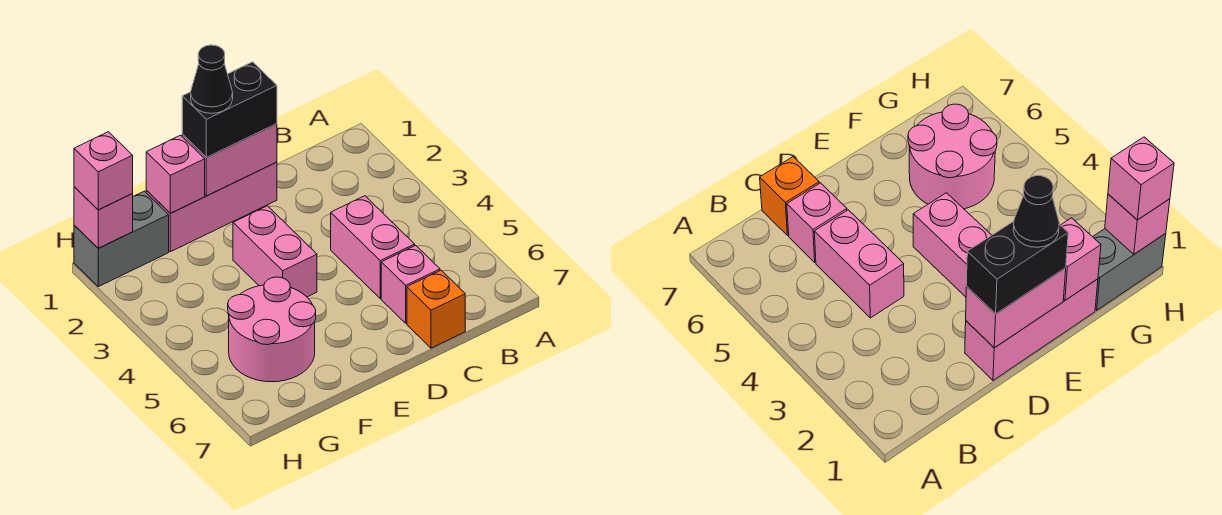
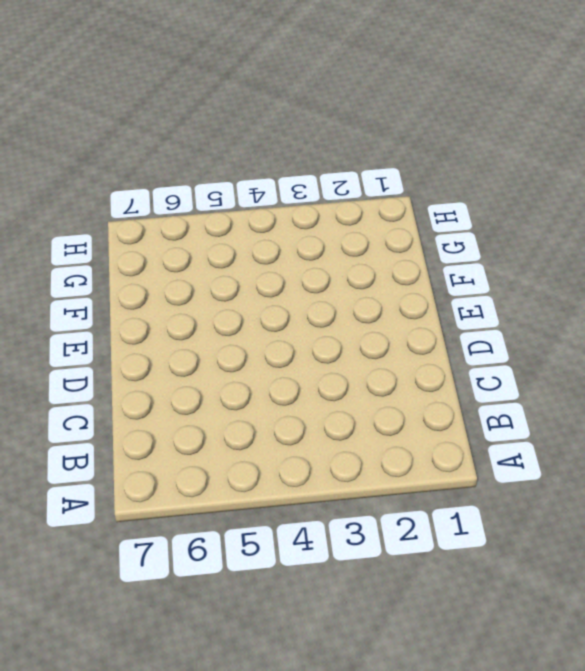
none -> pink 1x2 brick [331,196,415,298]
none -> pink 1x1 brick [381,245,440,323]
none -> orange 1x1 brick [407,270,465,348]

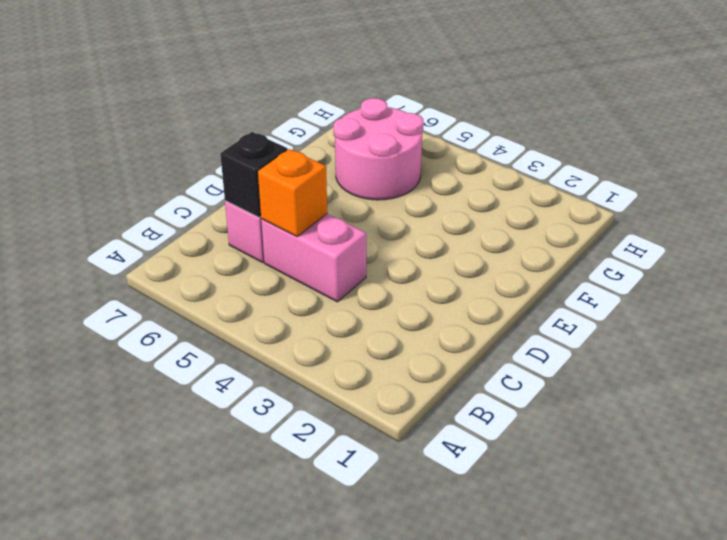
orange 1x1 brick [258,149,327,236] -> orange 1x1 brick moved to [407,270,465,348]
black 1x1 brick [220,132,288,218] -> none
none -> pink 1x3 brick [146,162,277,252]
none -> pink 1x2 brick [233,206,317,297]
none -> grey 1x2 brick [74,191,169,287]

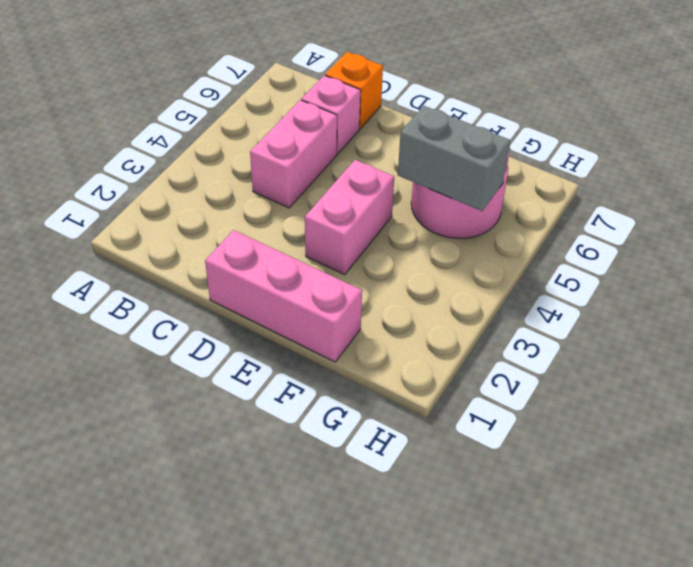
grey 1x2 brick [398,106,510,211] -> grey 1x2 brick moved to [74,191,169,287]
none -> pink 1x2 brick [182,124,277,196]
none -> pink 1x1 brick [146,135,205,213]
none -> pink 1x1 brick [74,187,133,248]

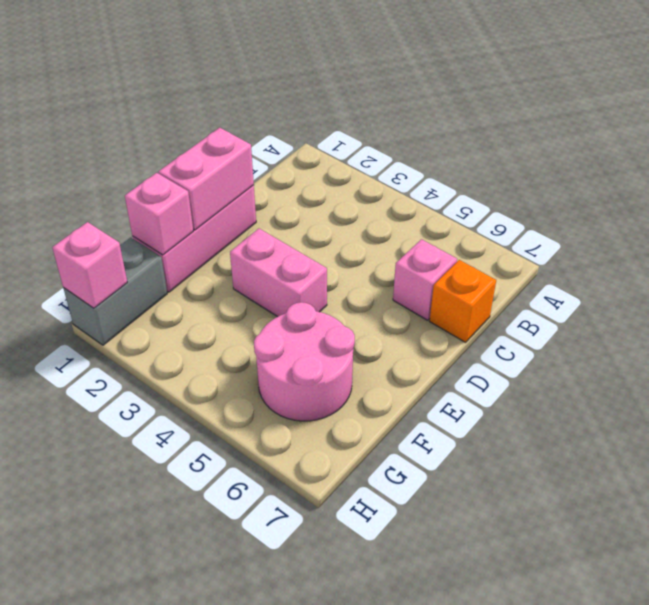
none -> pink 1x2 brick [331,196,415,298]
none -> black 1x2 brick [182,62,277,158]
none -> pink 1x1 brick [74,132,133,210]

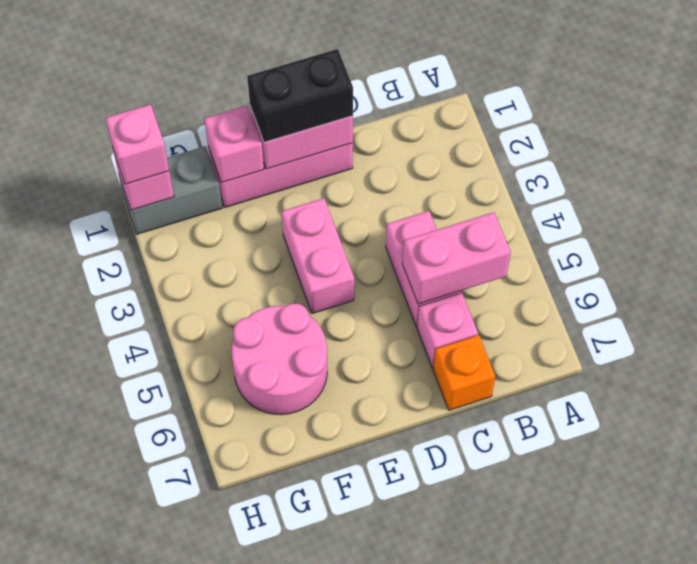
pink 1x2 brick [403,212,511,304] -> none
none -> black 1x1 cone [191,45,233,113]

